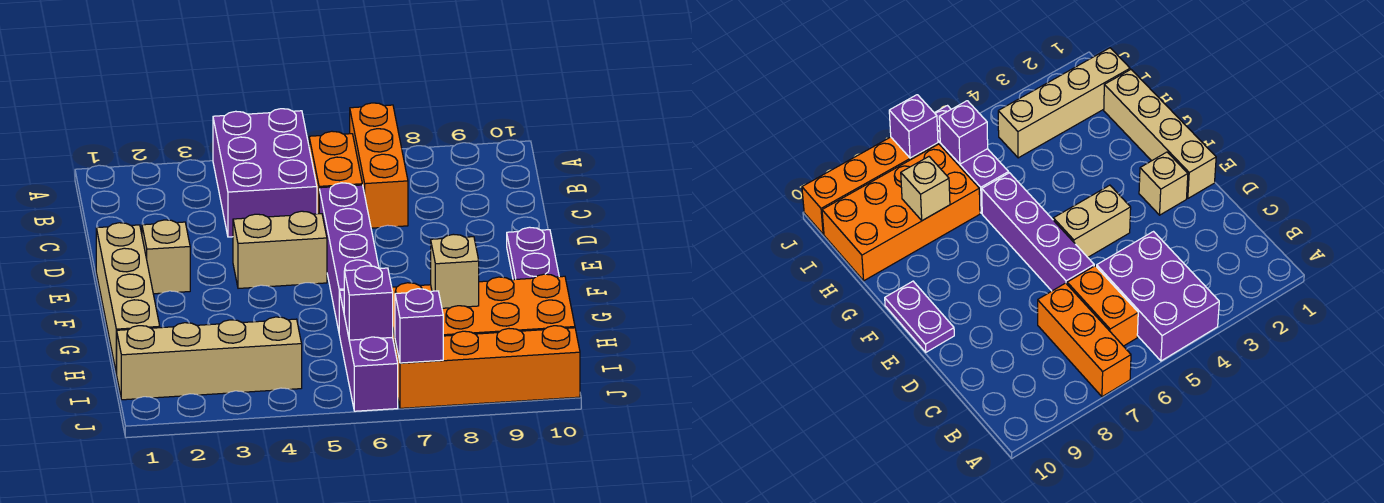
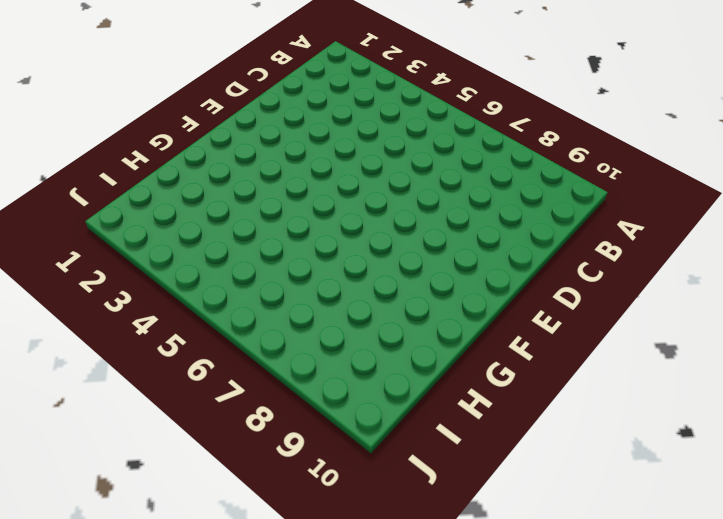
none -> purple 2x3 brick [213,109,317,237]
none -> orange 1x3 brick [350,103,408,228]
none -> orange 1x2 brick [309,131,362,214]

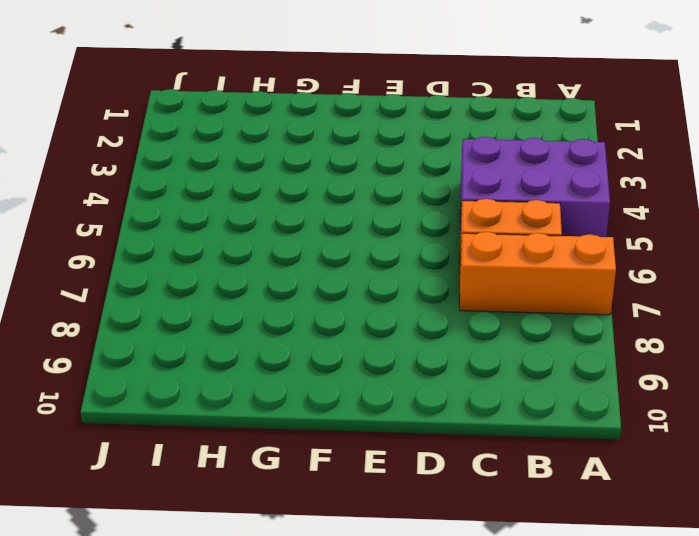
none -> purple 1x4 brick [319,183,379,331]
none -> tan 1x4 brick [96,223,160,374]
none -> tan 1x1 brick [142,220,190,294]

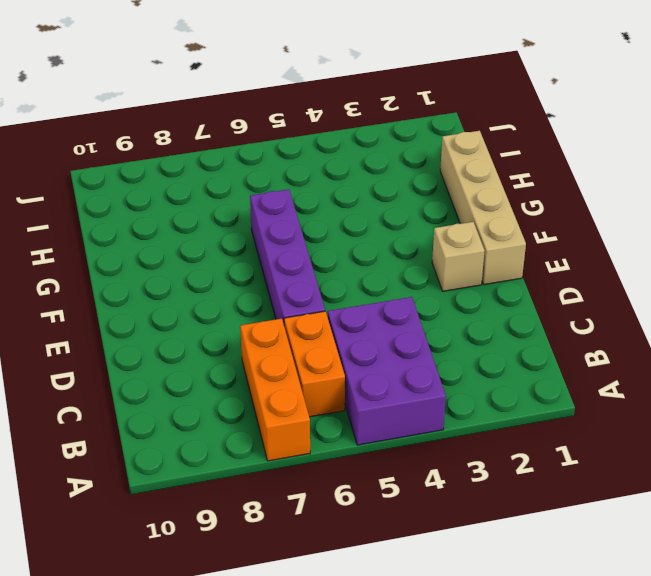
none -> tan 1x2 brick [233,211,327,288]
none -> purple 1x2 plate [507,227,559,280]
none -> purple 1x3 brick [339,290,398,411]

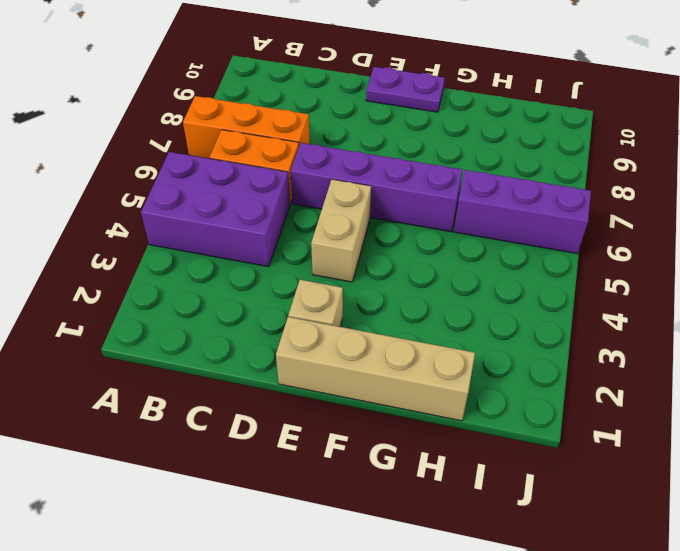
none -> orange 2x4 brick [392,274,575,347]
none -> tan 1x4 brick [117,317,302,400]
none -> orange 1x4 brick [395,326,580,408]

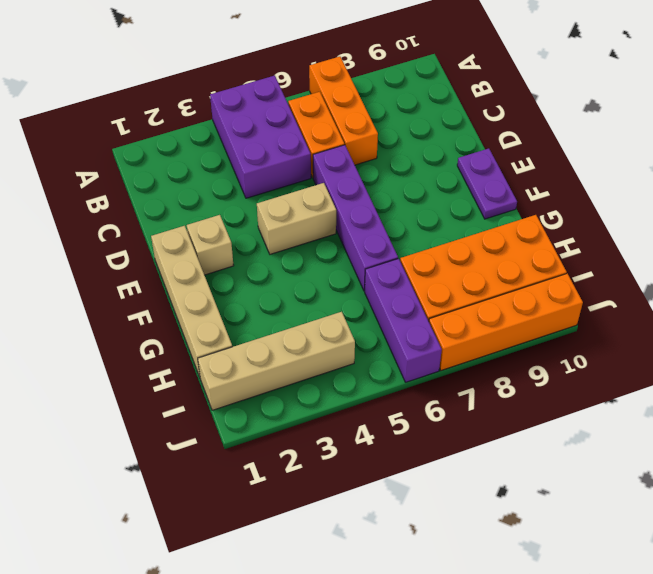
none -> tan 1x1 brick [431,234,479,308]
none -> purple 1x1 brick [344,266,393,340]
none -> purple 1x1 brick [395,289,443,363]

